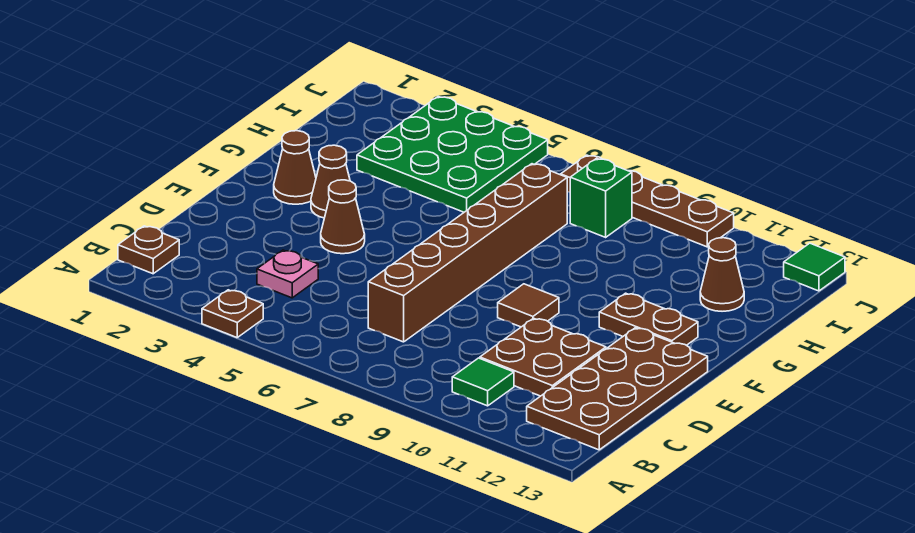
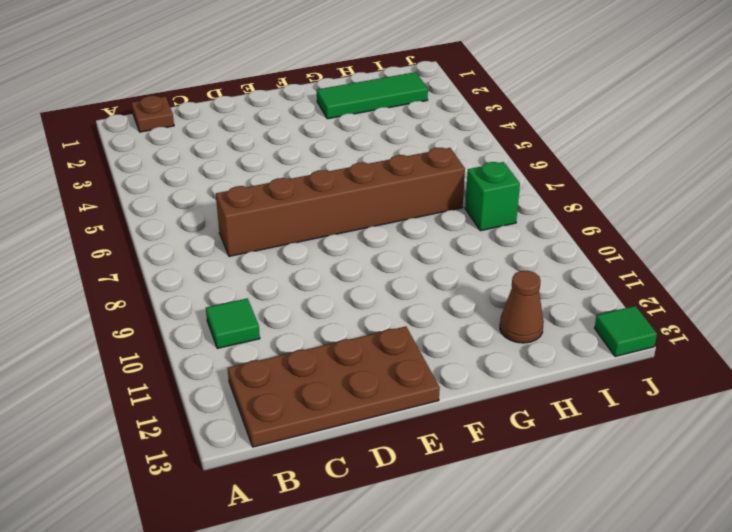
green 1x3 tile [317,72,428,119] -> none
none -> brown 1x1 plate [202,290,263,338]
none -> pink 1x1 plate [257,250,318,298]
none -> brown 2x2 plate [480,318,606,396]

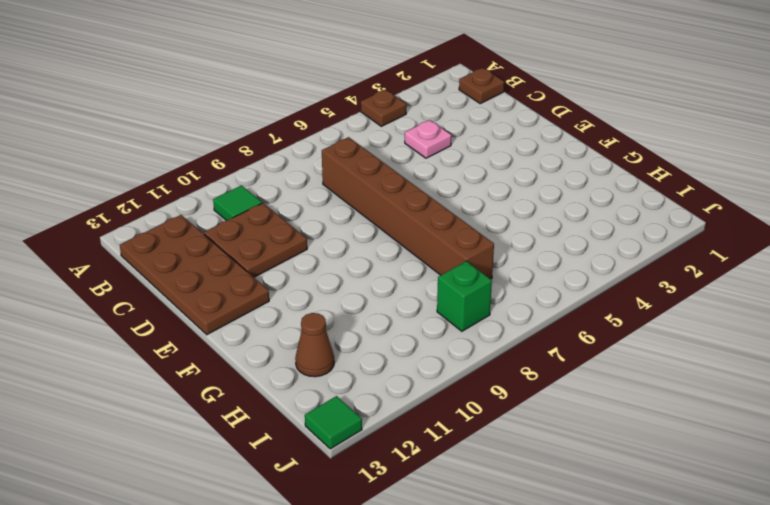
none -> brown 1x1 cone [321,180,365,254]
none -> brown 1x1 tile [498,284,559,327]
none -> brown 1x1 cone [274,131,316,204]

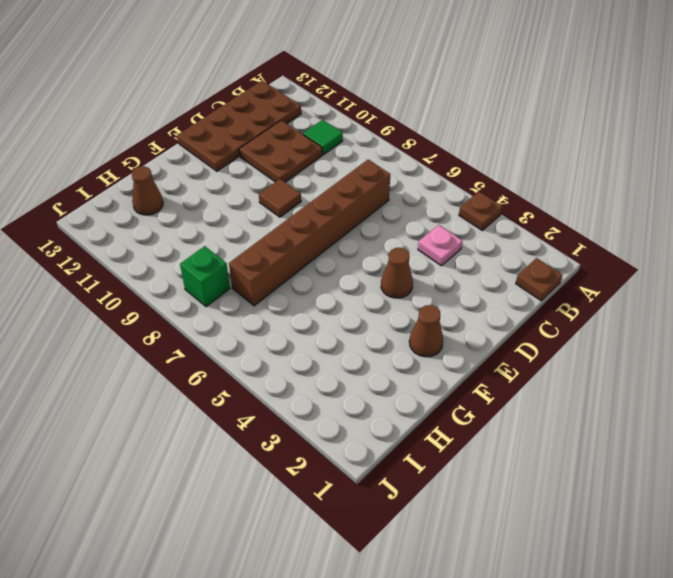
none -> brown 1x1 cone [311,145,350,218]
none -> brown 1x2 plate [599,293,698,345]
none -> green 3x3 plate [357,96,548,212]

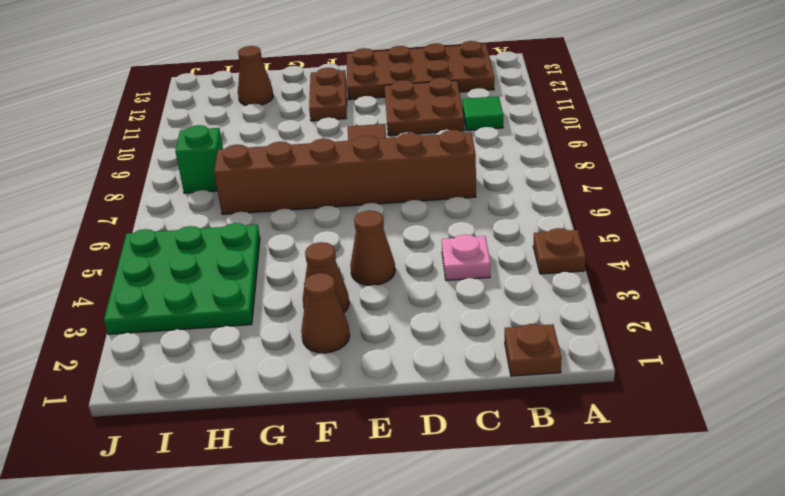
none -> brown 1x4 plate [561,155,734,247]
none -> green 1x1 tile [784,243,845,291]

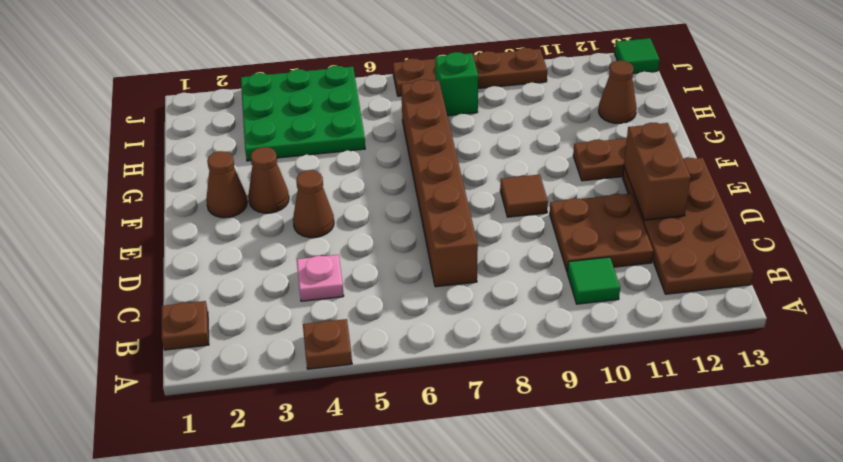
brown 1x2 brick [624,123,691,220] -> none

